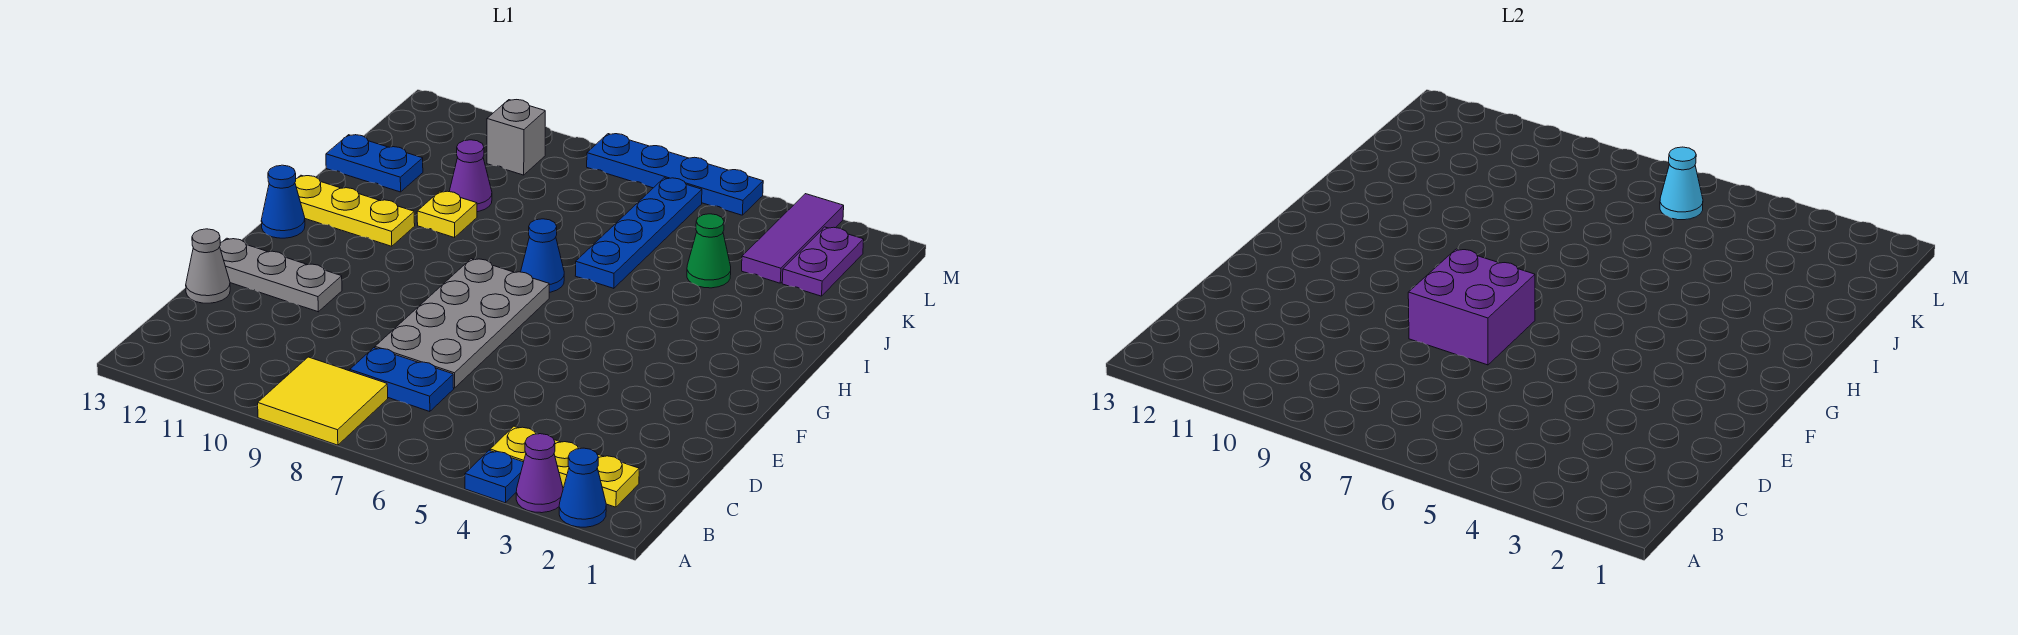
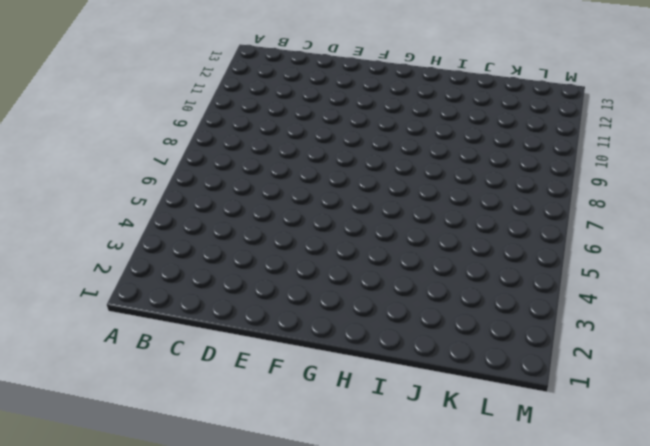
none -> blue 1x1 cone [559,448,606,527]
none -> purple 1x1 cone [516,434,563,513]
none -> blue 1x1 plate [465,450,523,503]

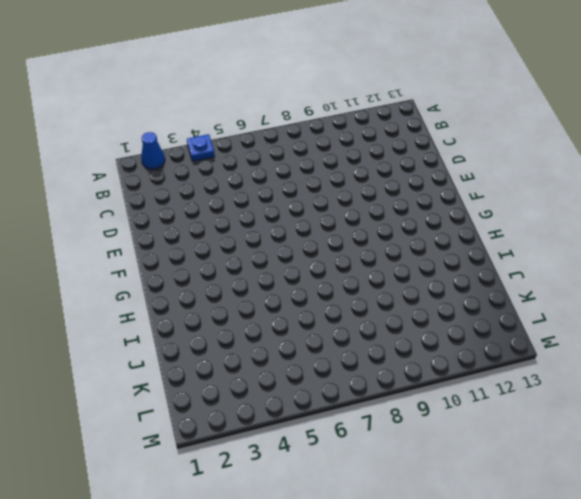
none -> purple 1x1 cone [516,434,563,513]
none -> yellow 2x2 tile [258,357,388,445]
none -> yellow 1x3 plate [490,426,639,507]

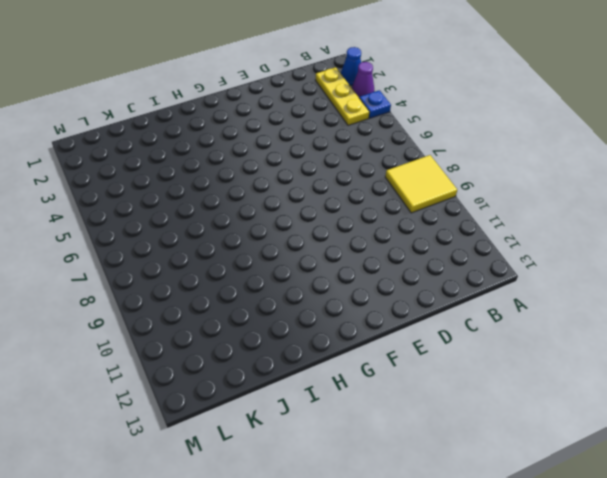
none -> blue 1x2 plate [350,348,454,412]
none -> grey 2x4 plate [375,259,549,388]
none -> grey 1x1 cone [186,229,230,303]

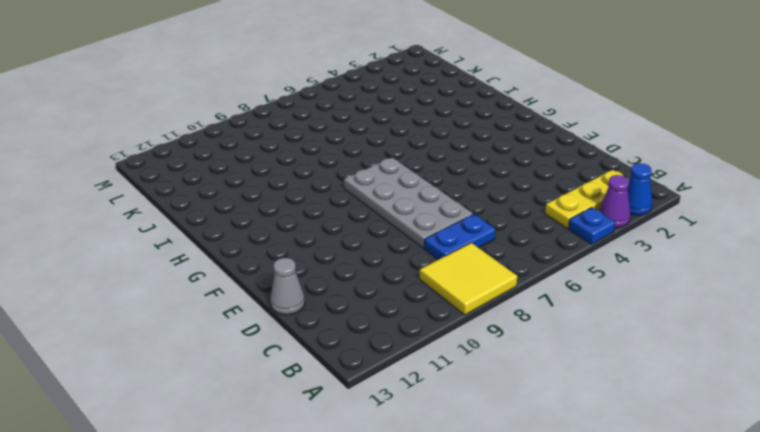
none -> grey 1x3 plate [220,238,342,312]
none -> blue 1x1 cone [261,165,305,238]
none -> blue 1x1 cone [521,219,564,292]

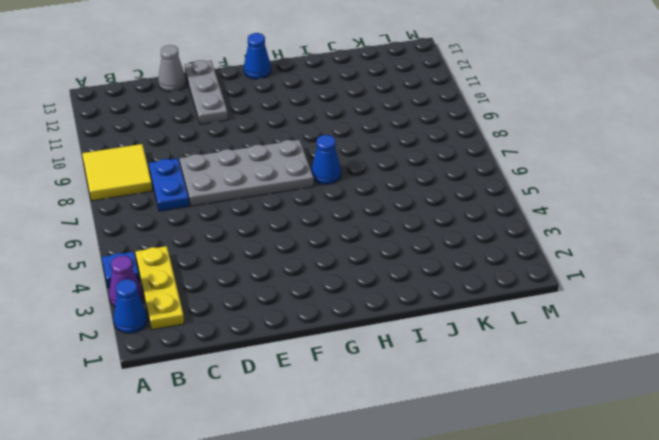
none -> yellow 1x3 plate [295,175,415,246]
none -> blue 1x4 plate [575,178,702,288]
none -> yellow 1x1 plate [417,191,477,238]

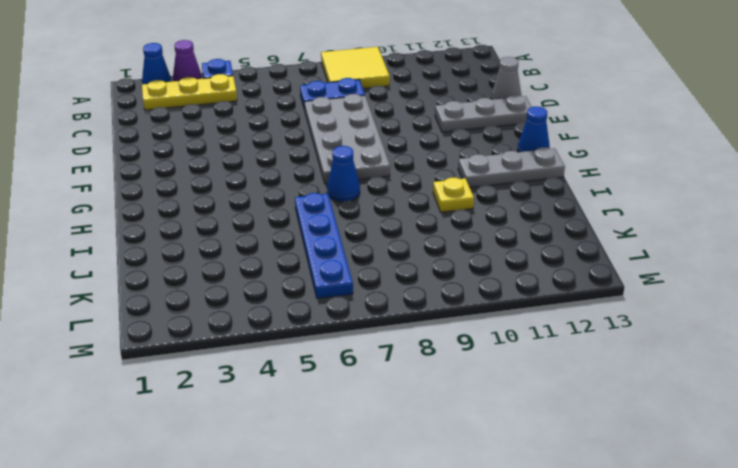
grey 1x3 plate [458,147,565,188] -> yellow 1x3 plate [295,175,415,246]
none -> green 1x1 cone [687,214,731,288]
none -> purple 1x1 cone [449,140,492,212]
none -> blue 1x2 plate [326,135,423,192]

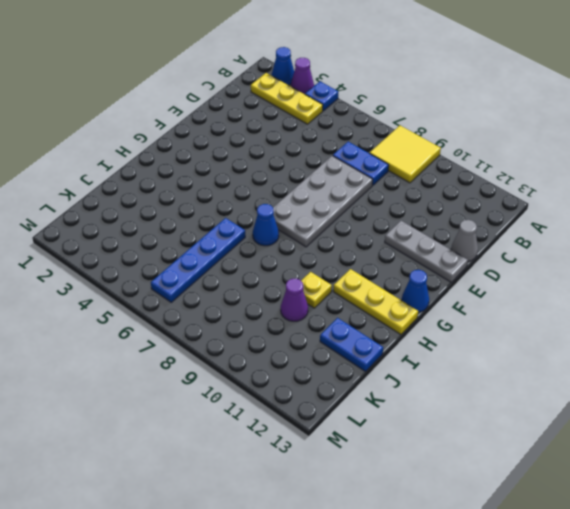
none -> green 1x1 cone [687,214,731,288]
none -> purple 1x2 plate [782,227,864,296]
none -> purple 1x3 tile [742,194,844,283]

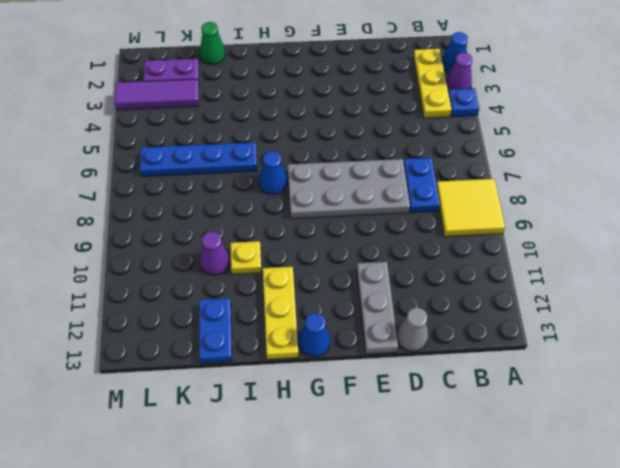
green 1x1 cone [200,22,225,64] -> green 1x1 cone moved to [687,214,731,288]
none -> grey 1x1 brick [487,100,545,175]
none -> blue 1x4 plate [587,134,763,215]
none -> purple 2x2 brick [1408,249,1535,365]

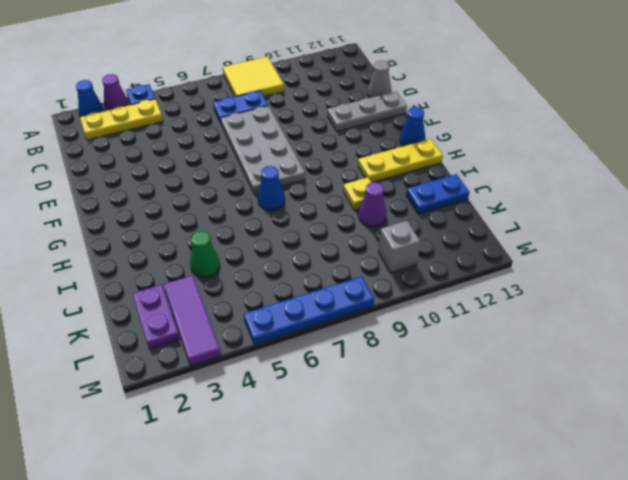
none -> blue 1x4 plate [575,178,702,288]
none -> purple 2x2 brick [1408,249,1535,365]
none -> cyan 1x1 cone [1660,147,1703,220]

